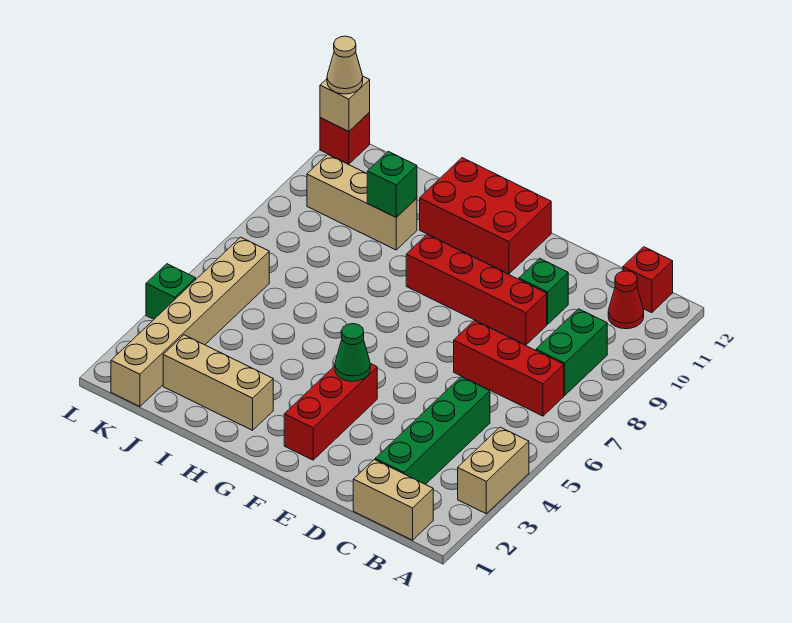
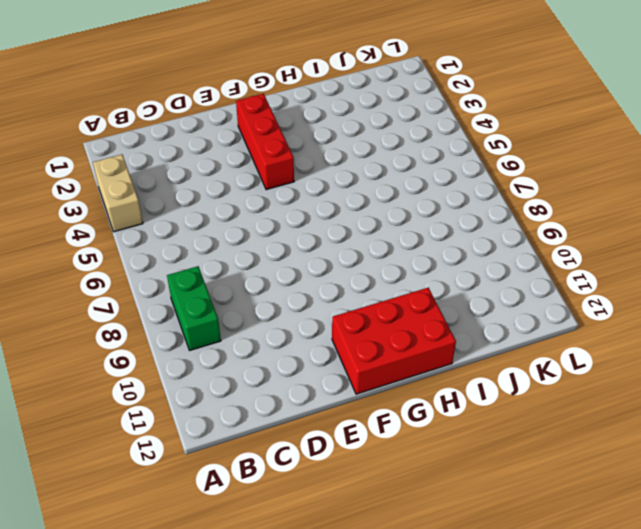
none -> tan 1x2 brick [353,460,433,540]
none -> red 1x3 brick [454,321,564,416]
none -> red 1x1 cone [608,271,644,329]

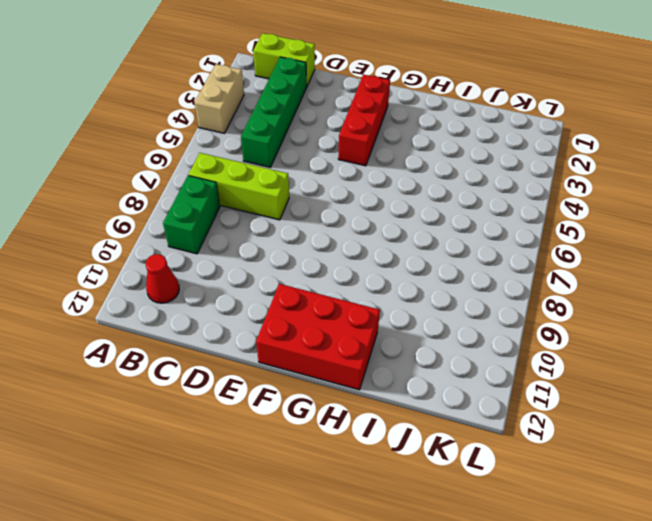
lime 1x2 brick [253,33,315,86] -> tan 1x2 brick [353,460,433,540]
lime 1x3 brick [188,153,289,220] -> red 1x3 brick [454,321,564,416]
none -> red 1x1 brick [623,247,673,313]
none -> red 1x4 brick [406,235,547,345]
none -> green 1x1 brick [519,258,568,324]

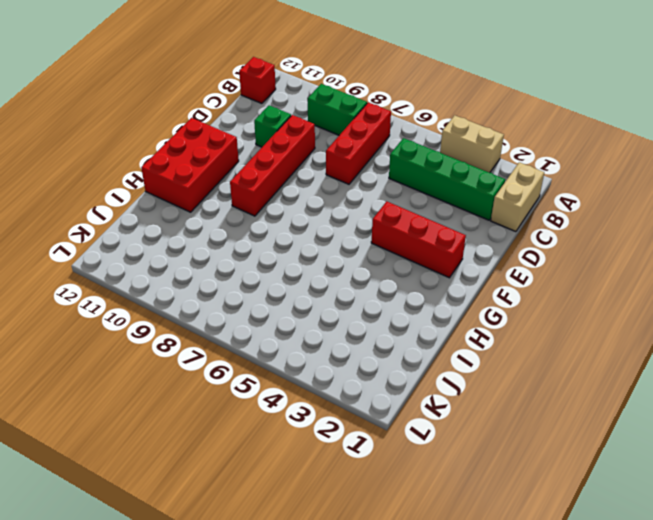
none -> red 1x1 cone [608,271,644,329]
none -> tan 1x3 brick [163,335,273,430]
none -> tan 1x3 brick [307,154,417,250]

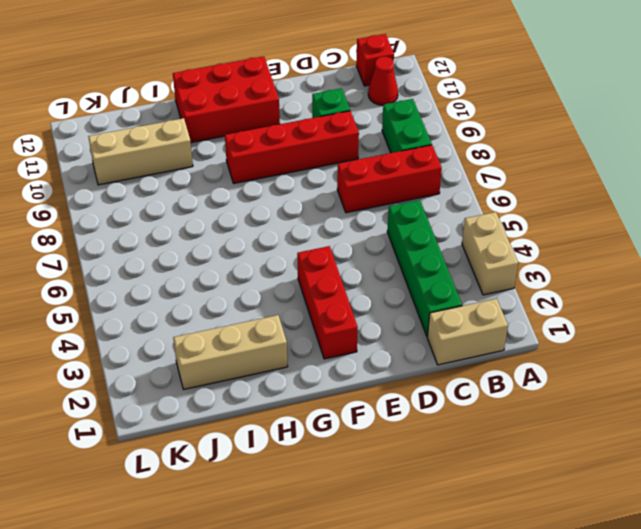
none -> tan 1x6 brick [111,237,269,406]
none -> green 1x1 brick [146,264,196,319]
none -> red 1x1 brick [320,112,370,164]

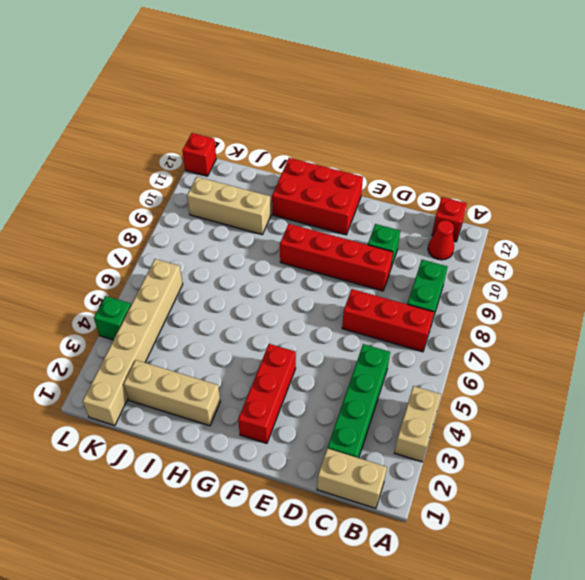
none -> green 1x1 cone [335,324,370,381]
none -> green 1x1 brick [367,152,417,217]
none -> tan 1x1 brick [320,77,370,132]

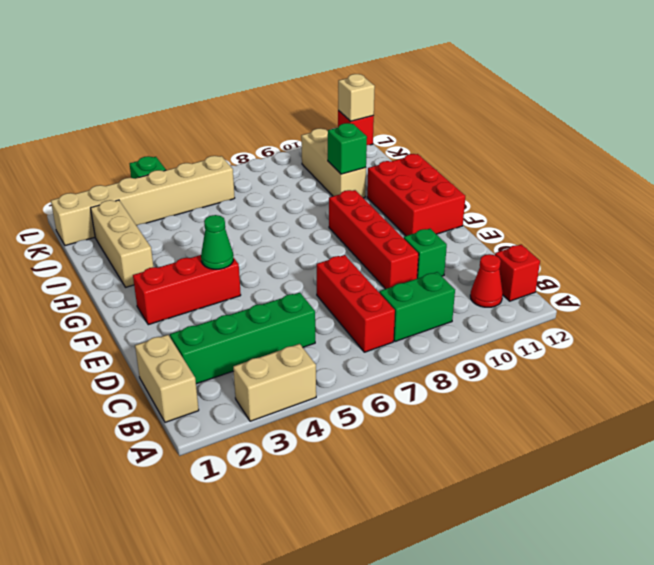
none -> tan 1x1 cone [327,36,363,94]

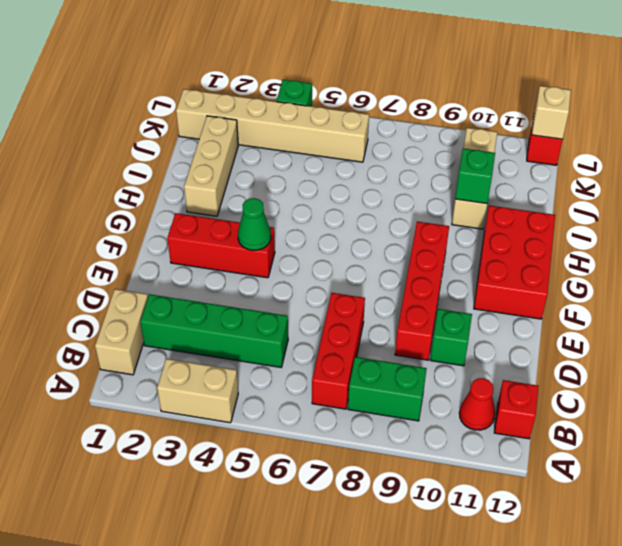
none -> tan 1x1 cone [327,36,363,94]

